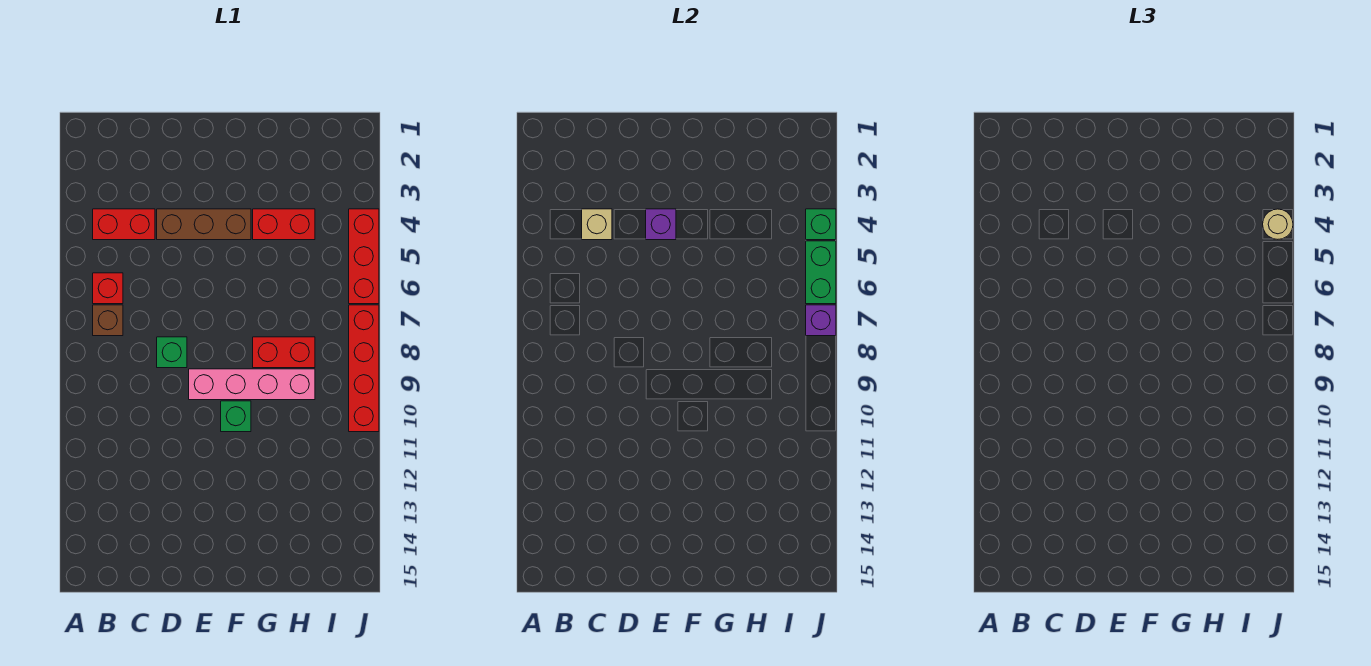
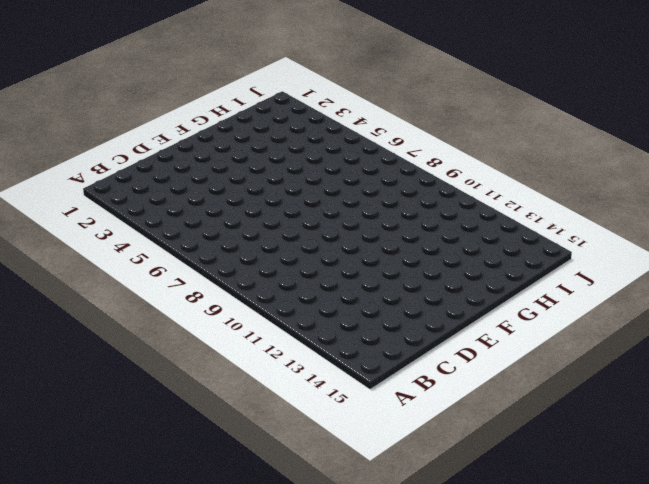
none -> red 1x2 brick [93,209,155,240]
none -> red 1x1 brick [93,273,123,304]
none -> brown 1x1 brick [93,305,123,336]

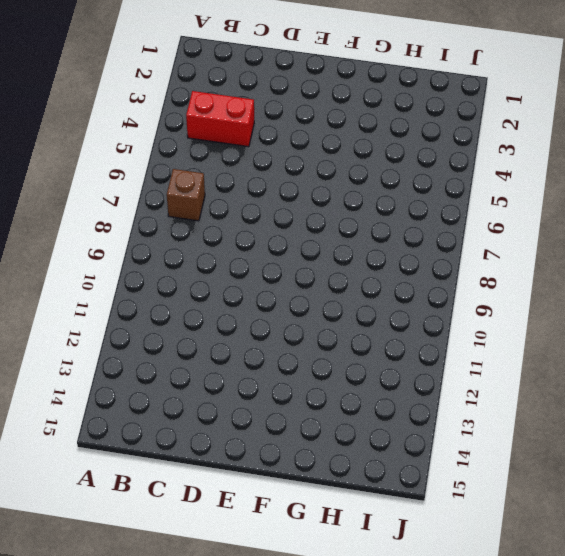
none -> red 1x1 brick [93,273,123,304]
none -> brown 1x3 brick [157,209,251,240]
none -> green 1x1 brick [157,337,187,368]

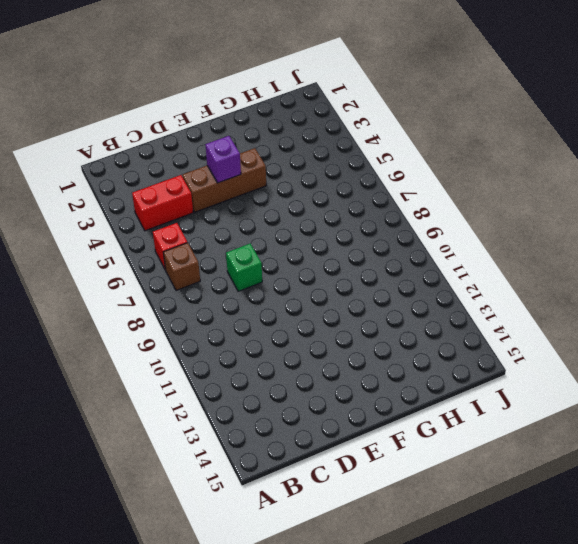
none -> pink 1x4 brick [189,369,315,400]
none -> green 1x1 brick [221,401,251,432]
none -> red 1x2 brick [253,209,315,240]

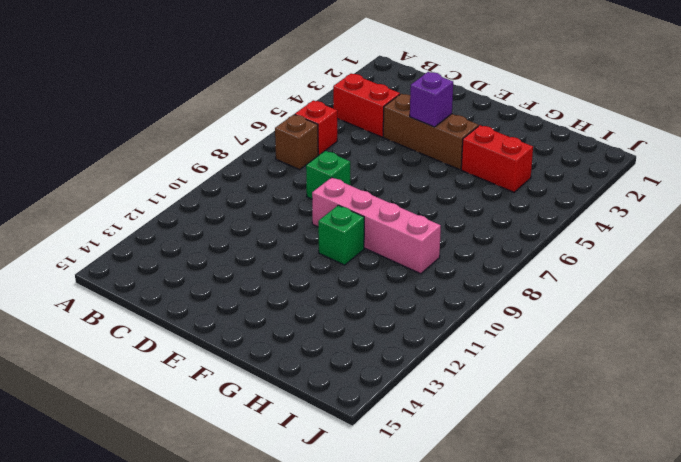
none -> red 1x2 brick [253,337,315,368]
none -> red 1x3 brick [349,209,379,304]
none -> red 1x4 brick [349,305,379,432]

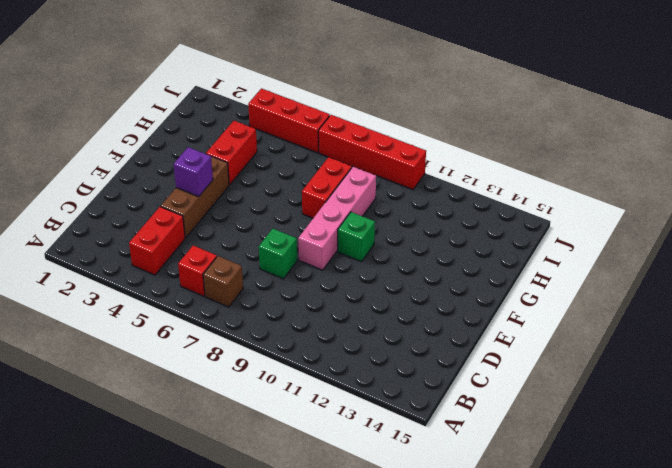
none -> tan 1x1 brick [582,209,612,240]
none -> green 1x1 brick [806,209,836,240]
none -> green 1x2 brick [806,241,836,304]

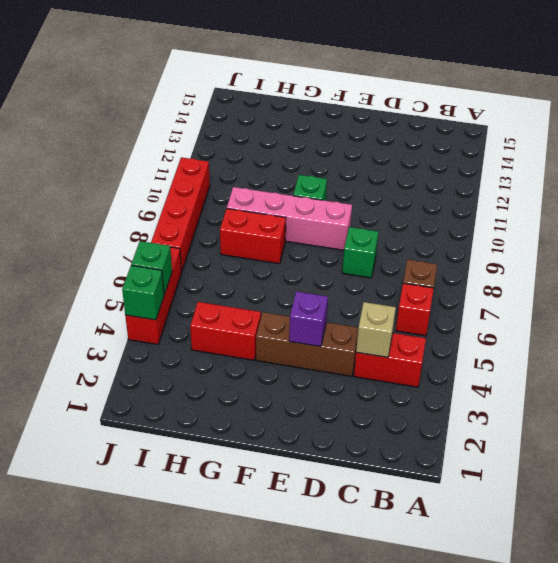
green 1x1 brick [131,241,172,294] -> green 1x2 brick [806,241,836,304]
none -> purple 1x1 brick [806,305,836,336]
none -> tan 1x1 round brick [1263,209,1293,239]

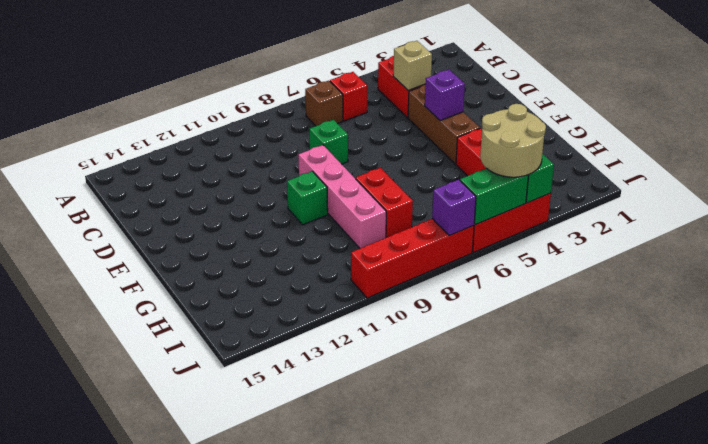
tan 2x2 round brick [480,104,546,177] -> tan 1x1 round brick [1263,209,1293,239]

